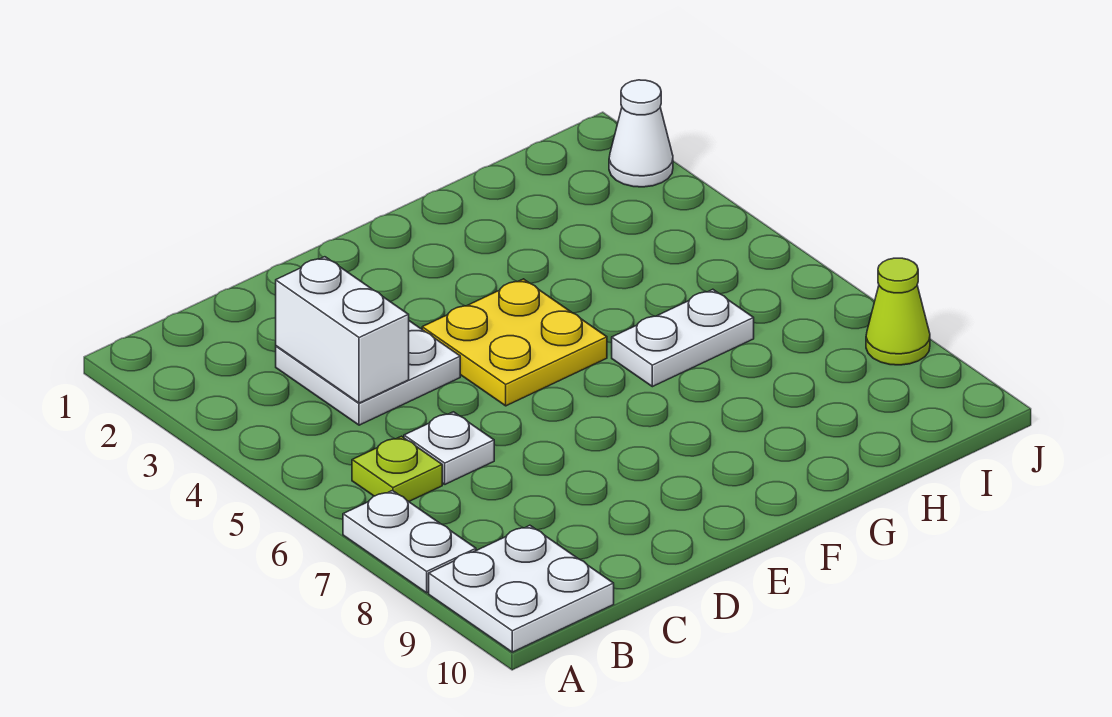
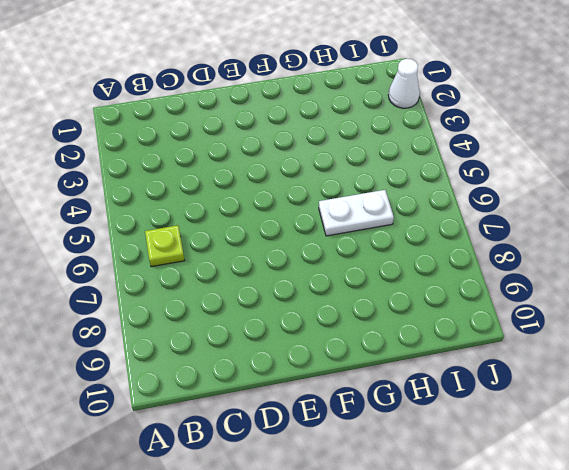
none -> white 1x2 plate [343,491,476,593]
none -> white 2x2 plate [429,525,614,652]

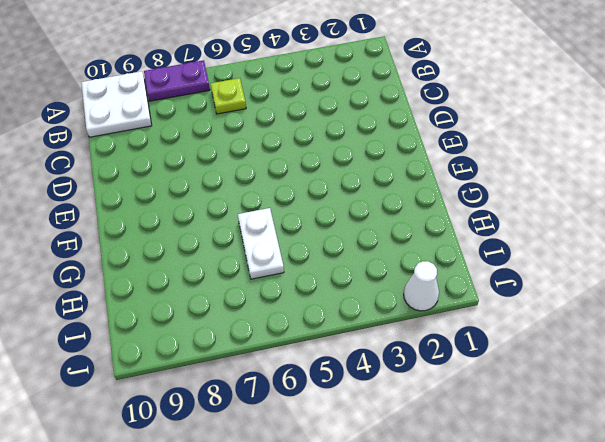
purple 1x2 plate [144,60,210,101] -> white 1x2 plate [343,491,476,593]
none -> white 2x2 plate [276,321,460,425]
none -> white 1x1 plate [404,412,494,484]

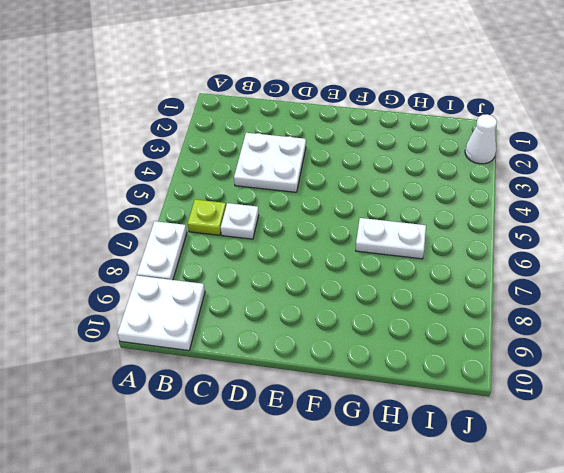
none -> yellow 2x2 plate [422,279,607,406]
none -> lime 1x1 cone [866,258,930,365]

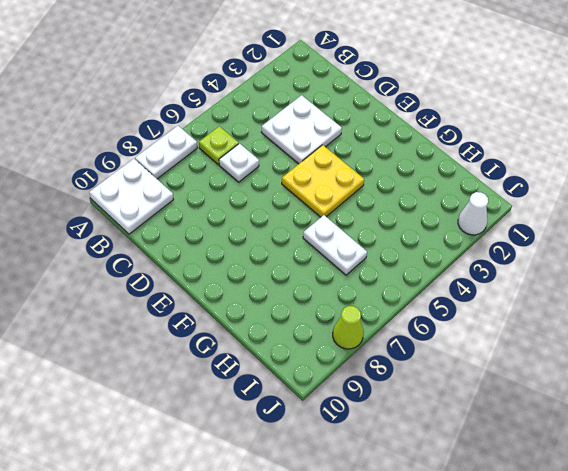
none -> white 1x2 brick [276,257,409,403]

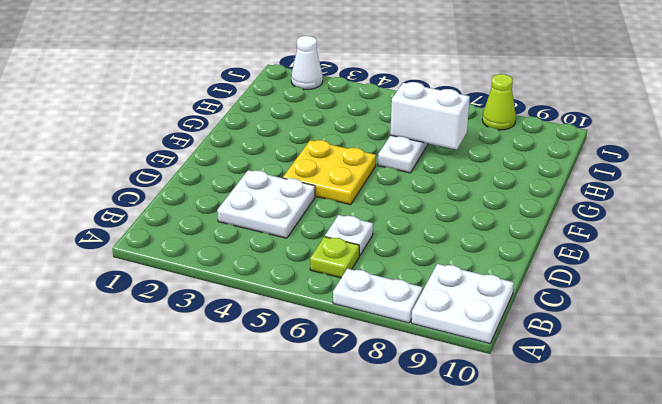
white 1x2 brick [390,82,470,150] -> white 1x2 brick moved to [276,257,409,403]

